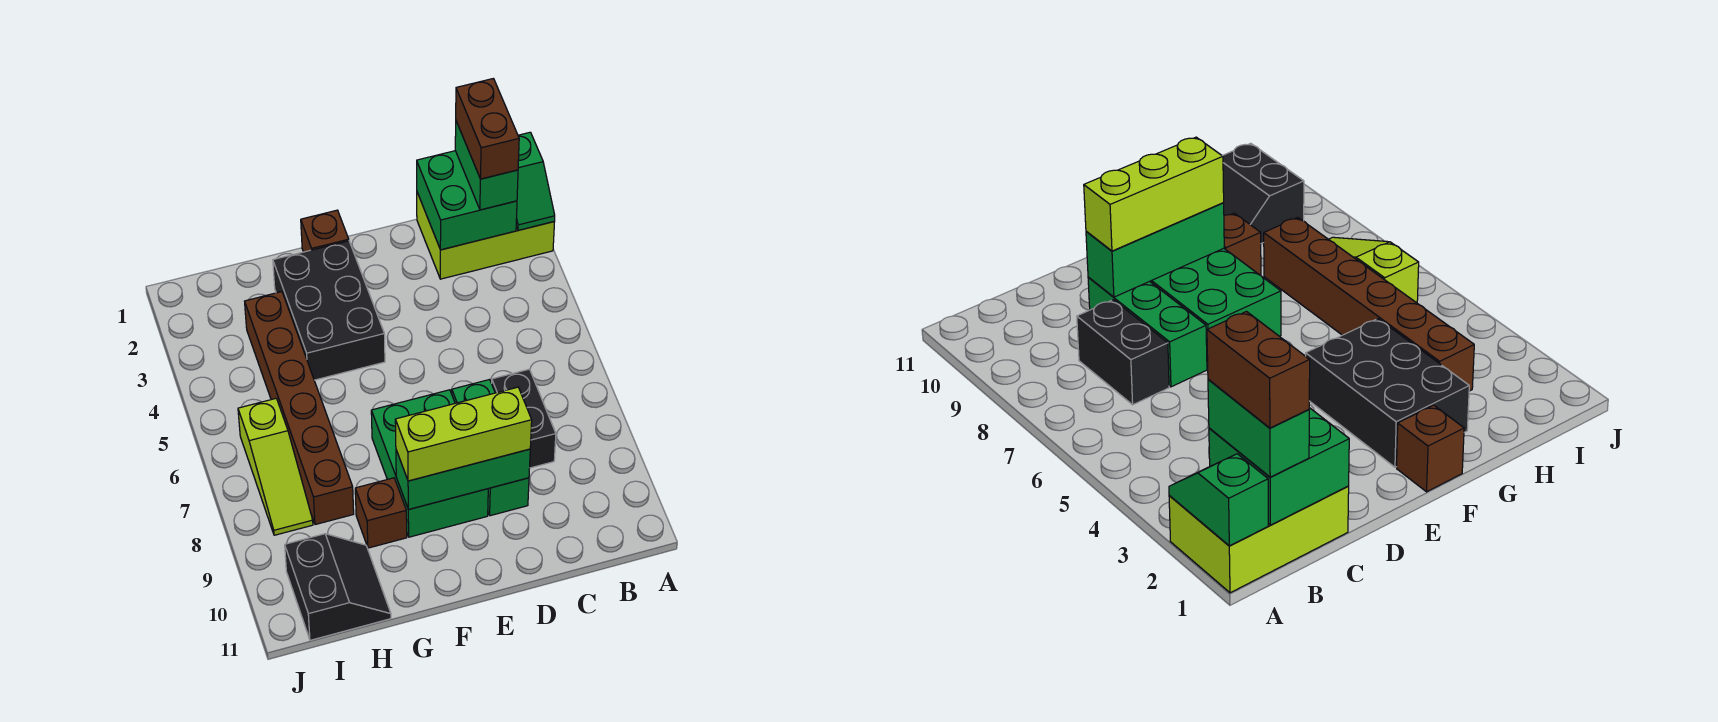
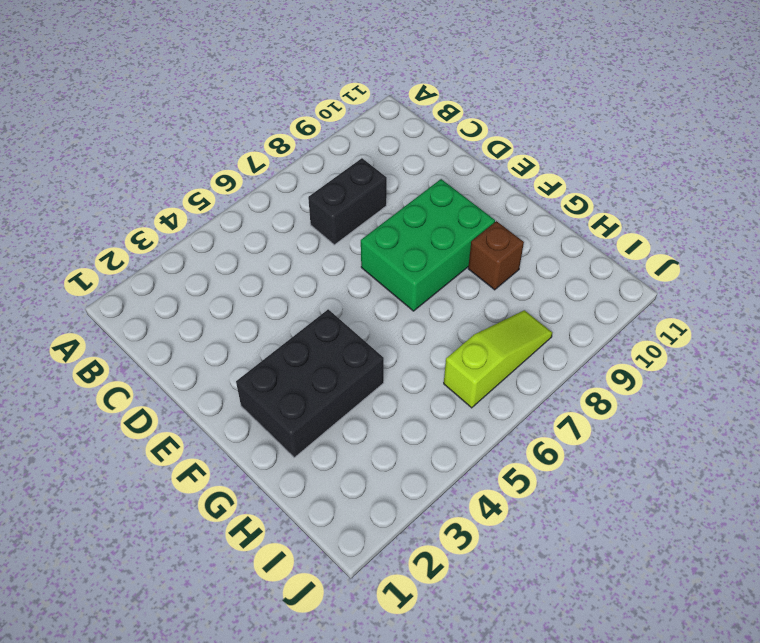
none -> lime 2x3 brick [417,193,554,279]
none -> green 1x3 brick [451,379,529,516]
none -> brown 1x1 brick [301,210,349,252]

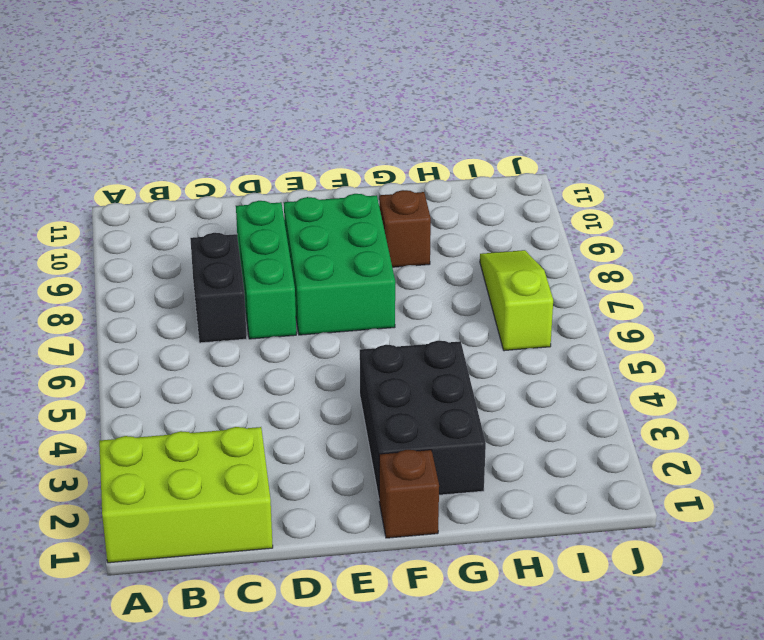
none -> brown 1x6 brick [245,292,354,525]
none -> black 2x2 slope [285,534,391,640]
none -> green 1x2 slope [516,132,555,230]

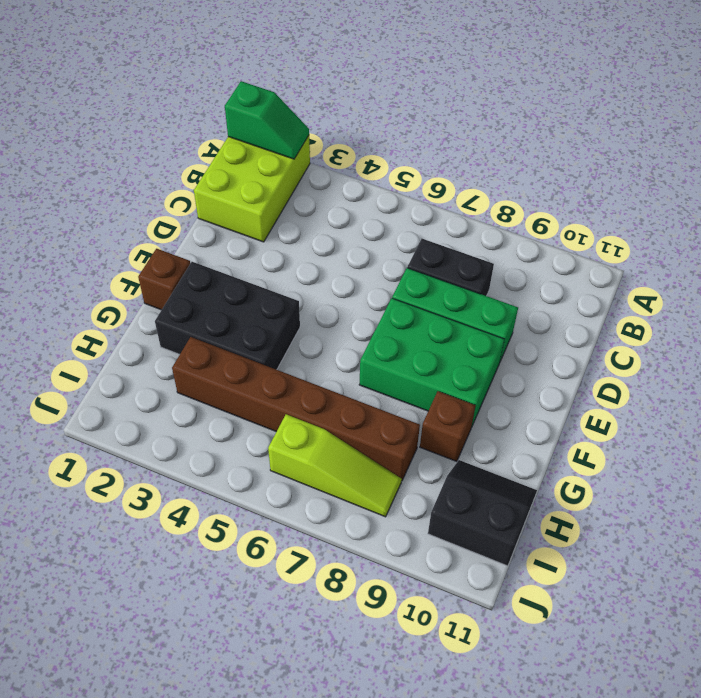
none -> green 2x2 brick [417,151,517,250]
none -> green 1x3 brick [396,449,530,510]
none -> green 1x2 brick [455,121,518,210]

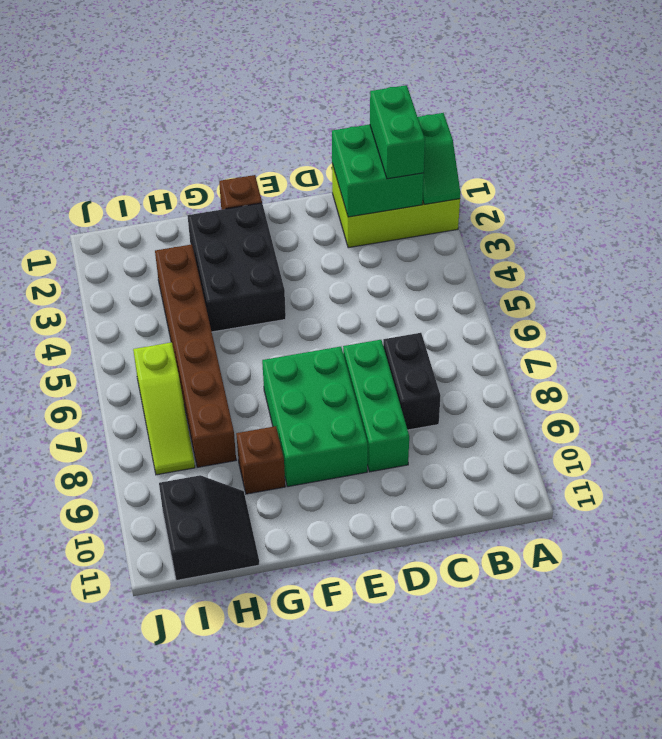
none -> green 1x3 brick [396,449,530,510]
none -> lime 1x3 brick [395,387,532,481]
none -> brown 1x2 brick [456,79,519,179]

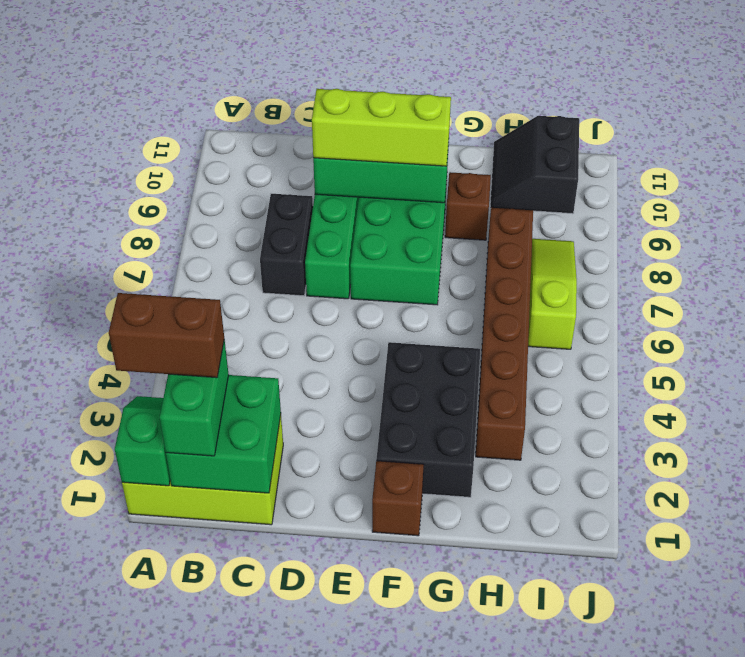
brown 1x2 brick [109,293,224,378] -> brown 1x2 brick turned to [456,79,519,179]

